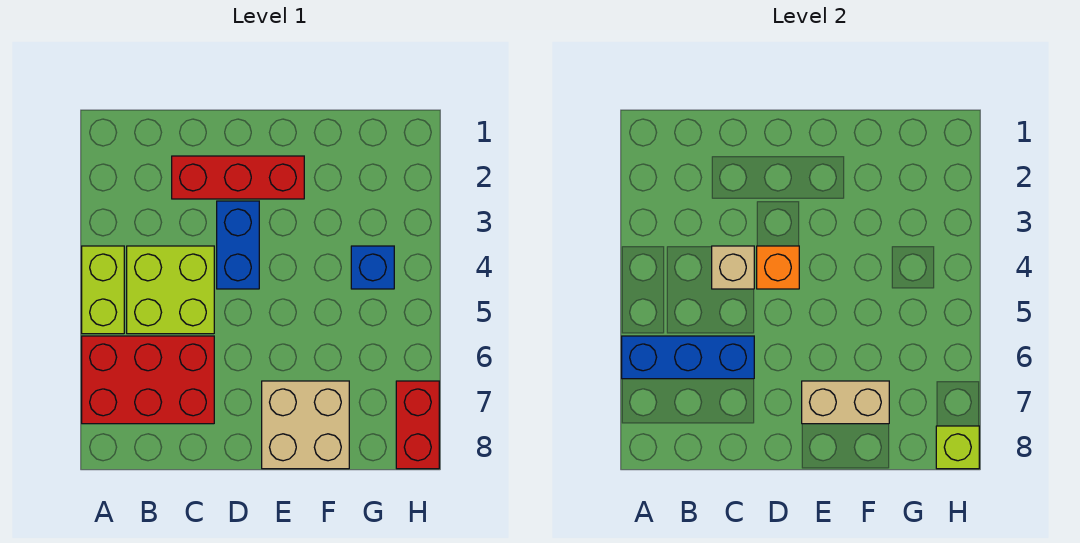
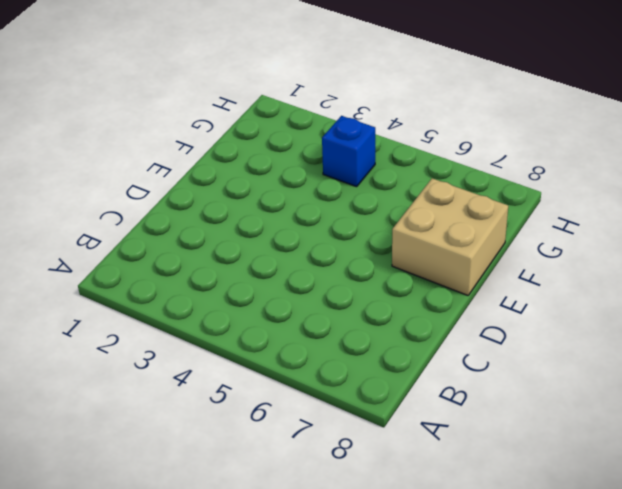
none -> lime 1x2 brick [82,246,124,334]
none -> red 2x3 brick [82,336,214,424]
none -> lime 2x2 brick [127,246,214,334]

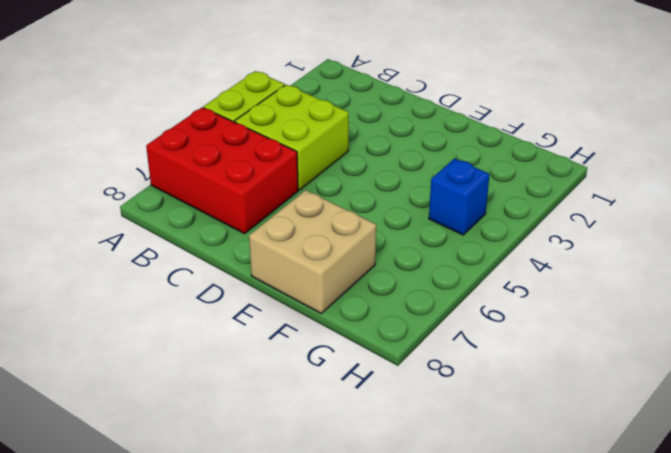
none -> red 1x3 brick [172,156,304,199]
none -> blue 1x2 brick [217,201,259,289]
none -> red 1x2 brick [396,381,439,469]

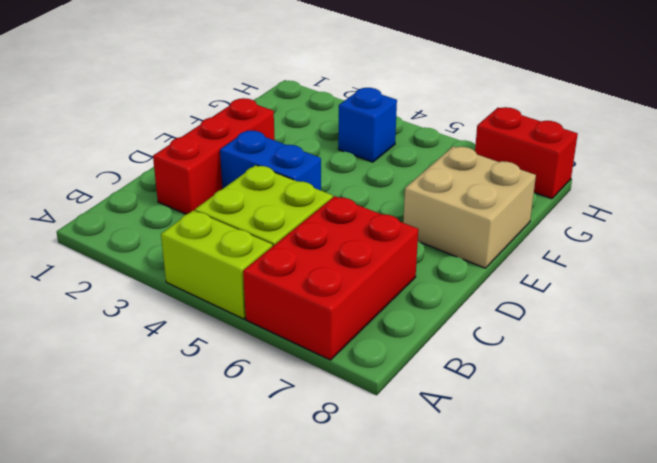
none -> blue 1x3 brick [622,336,754,379]
none -> tan 1x1 brick [712,246,754,289]
none -> orange 1x1 brick [757,246,799,289]

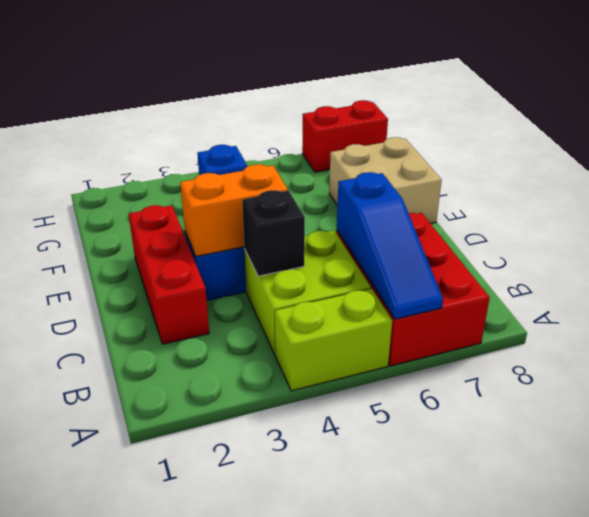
blue 1x3 slope [337,172,443,319] -> blue 1x3 brick [622,336,754,379]
black 1x1 brick [242,190,305,276] -> tan 1x1 brick [712,246,754,289]
orange 1x2 brick [180,164,288,256] -> orange 1x1 brick [757,246,799,289]
none -> tan 1x2 brick [802,381,889,424]
none -> lime 1x1 brick [936,426,979,469]

